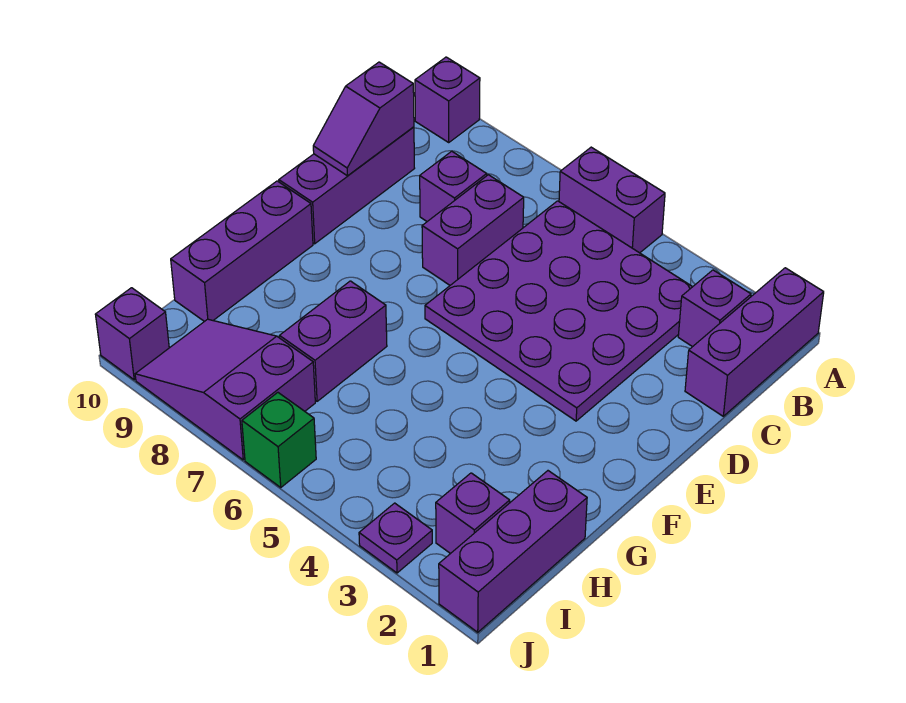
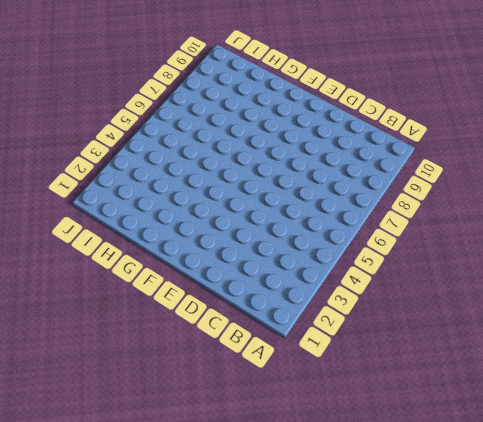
none -> purple 1x3 brick [685,268,824,416]
none -> purple 1x2 brick [559,147,665,253]
none -> purple 1x1 brick [415,57,480,142]

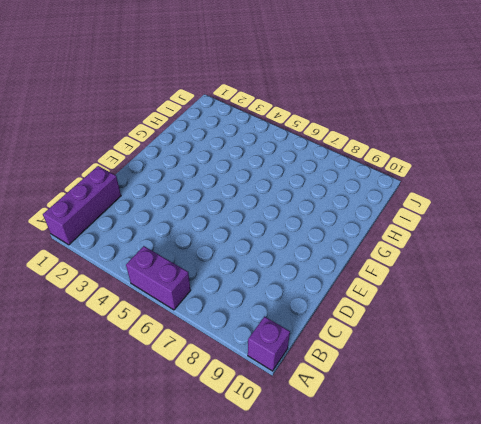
none -> purple 1x1 brick [678,270,751,347]
none -> purple 4x4 plate [425,201,692,421]
none -> purple 1x2 brick [422,175,524,285]

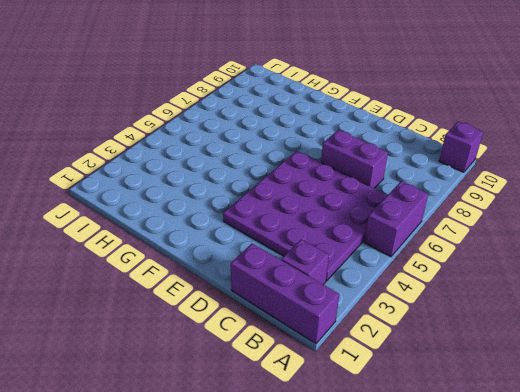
none -> purple 1x1 brick [420,151,487,221]
none -> purple 1x3 brick [279,127,415,244]
none -> purple 1x3 brick [171,181,313,322]

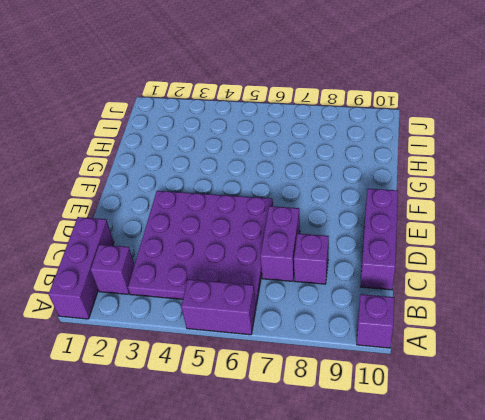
none -> purple 1x3 brick [171,181,313,322]
none -> purple 1x2 brick [280,281,387,401]
none -> purple 1x3 brick [439,471,587,632]

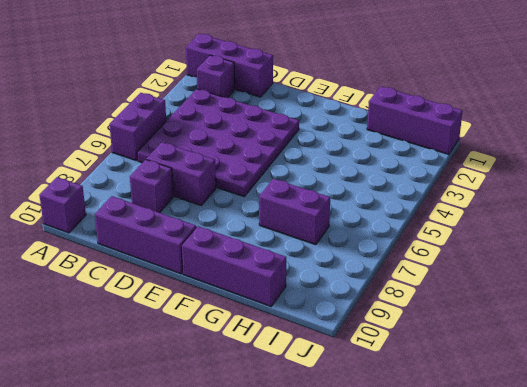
none -> purple 1x1 brick [436,473,510,554]
none -> purple 2x3 slope [135,319,315,460]
none -> purple 1x1 plate [359,503,432,573]

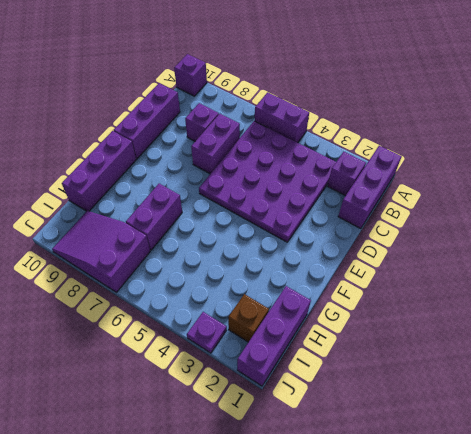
brown 1x1 brick [228,294,269,342] -> purple 1x1 brick [436,473,510,554]
none -> green 1x1 brick [242,393,316,487]
none -> purple 1x1 brick [95,288,169,380]
none -> purple 1x2 slope [313,62,414,176]

